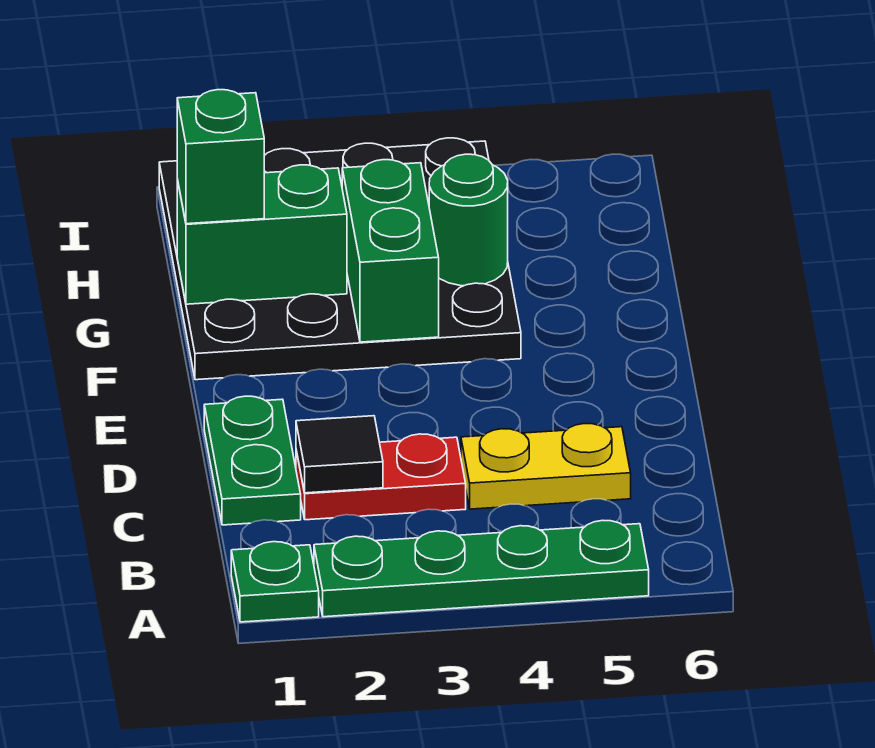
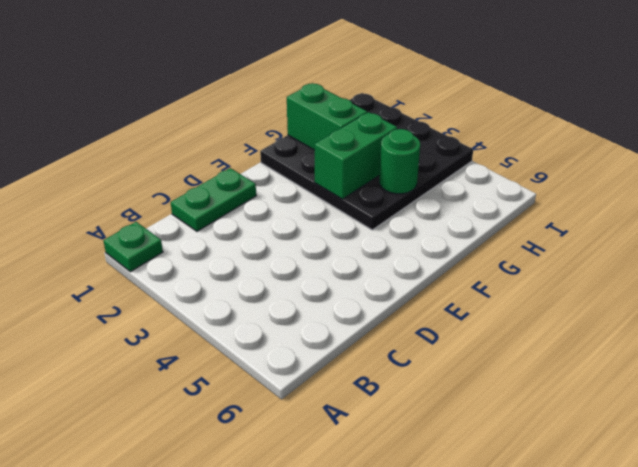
none -> green 1x4 plate [314,520,649,617]
none -> red 1x2 plate [296,434,466,520]

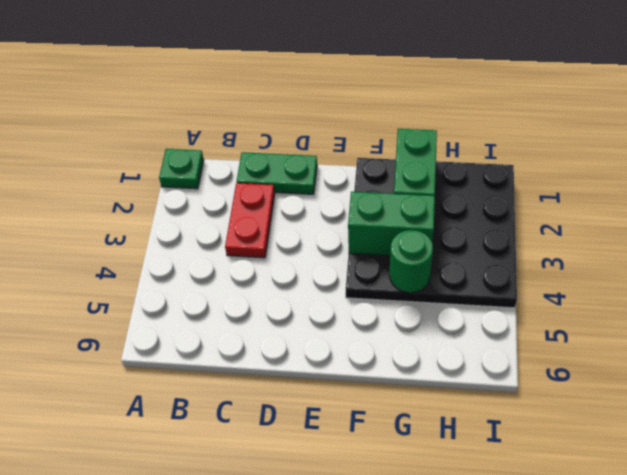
none -> green 1x4 plate [314,520,649,617]
none -> yellow 1x2 plate [461,424,631,509]

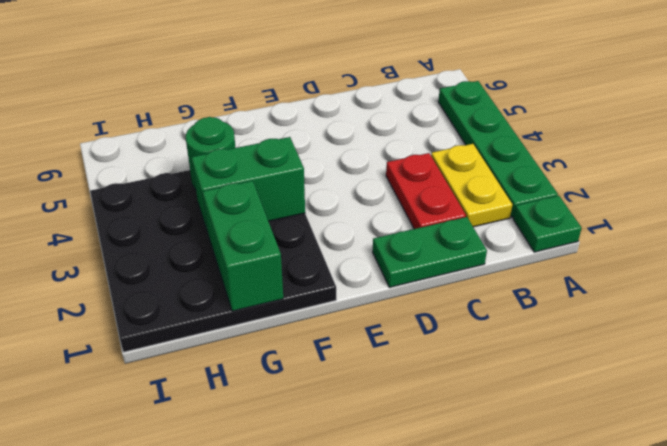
yellow 1x2 plate [431,144,512,227] -> yellow 1x2 plate moved to [461,424,631,509]
none -> black 1x1 tile [296,416,383,493]
none -> green 1x1 brick [177,90,264,224]

